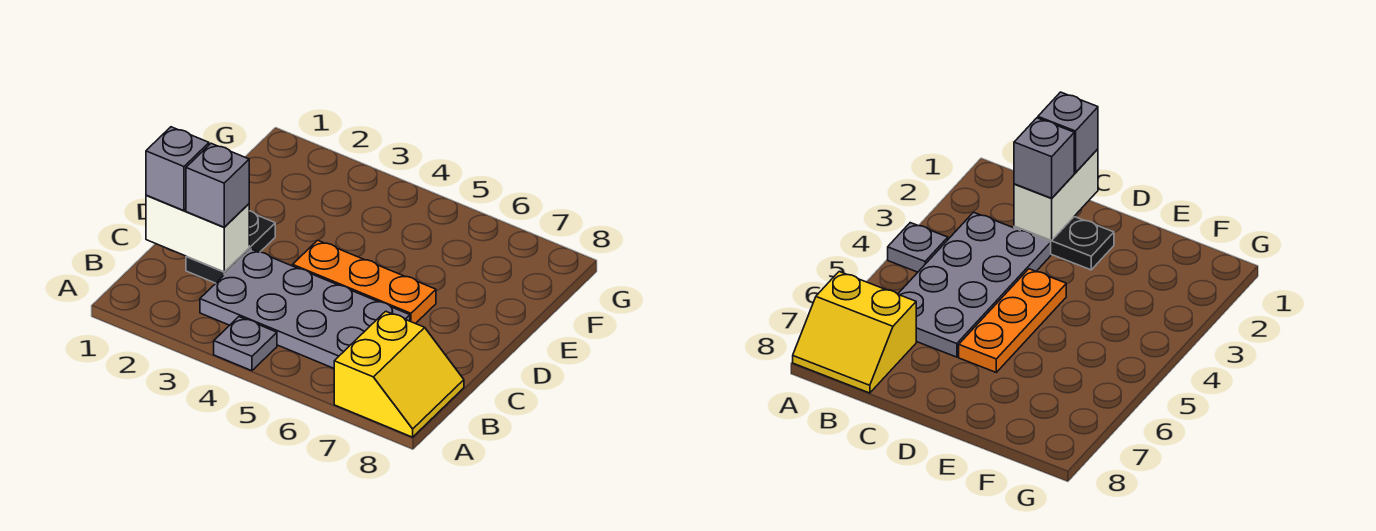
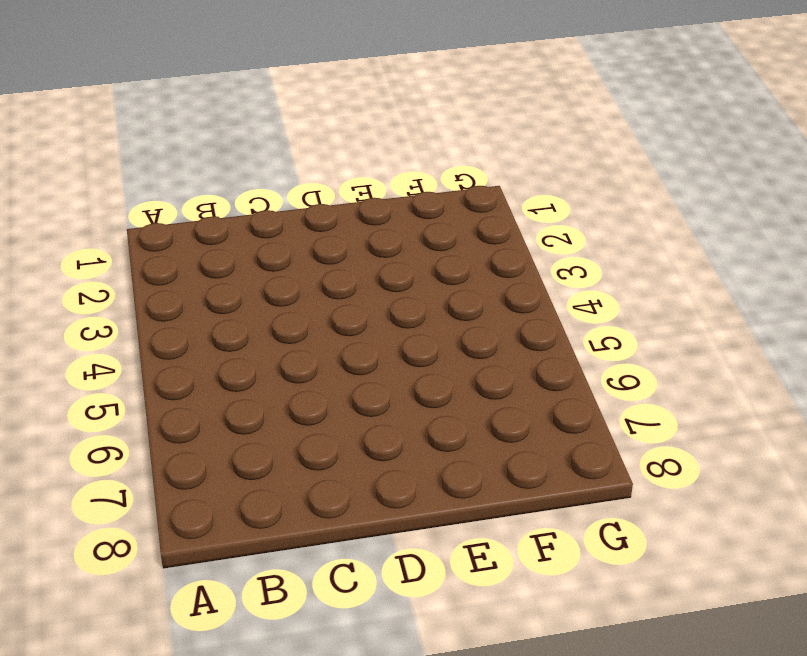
none -> grey 1x1 plate [214,317,277,371]
none -> yellow 2x2 slope [334,311,464,437]

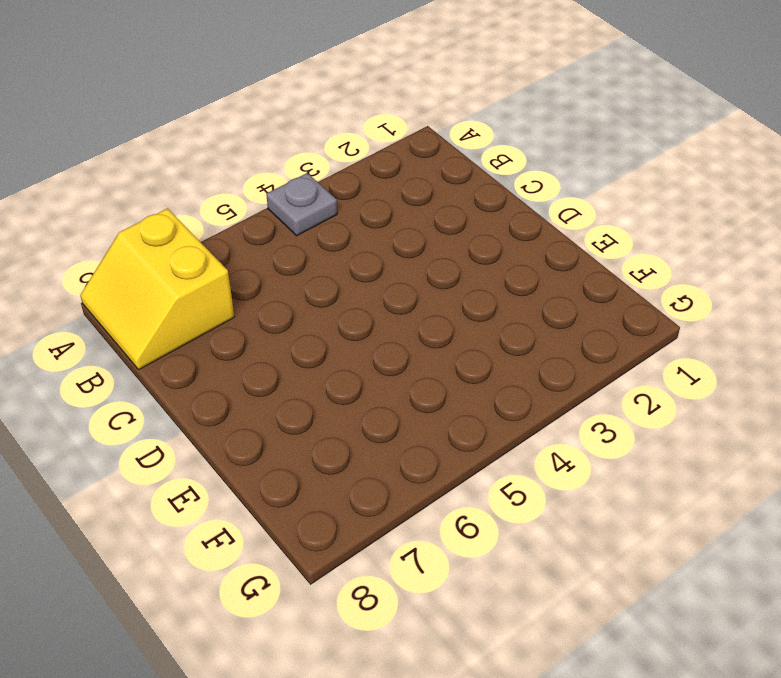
none -> grey 2x4 plate [200,249,410,368]
none -> black 1x2 plate [186,211,275,283]

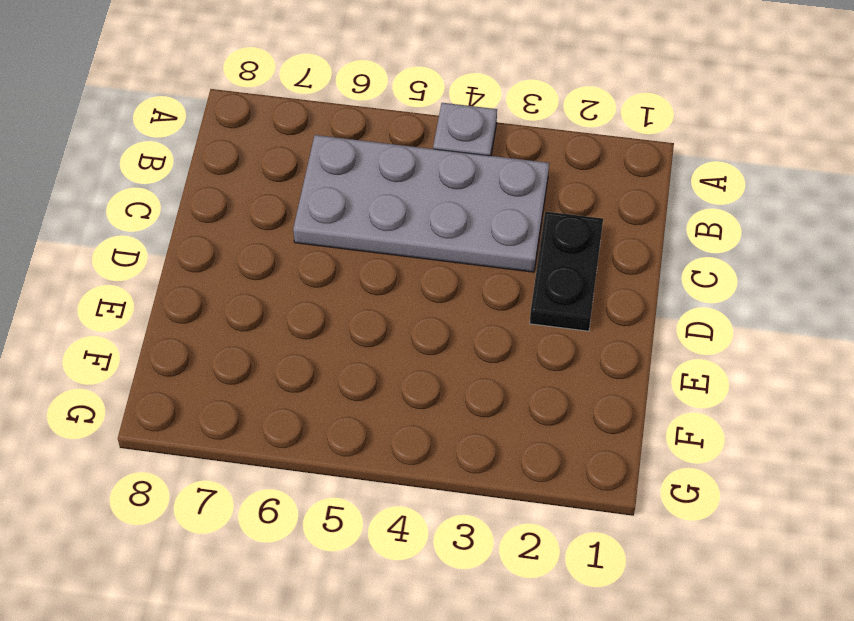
none -> yellow 2x2 slope [334,311,464,437]
none -> orange 1x3 plate [293,240,436,324]

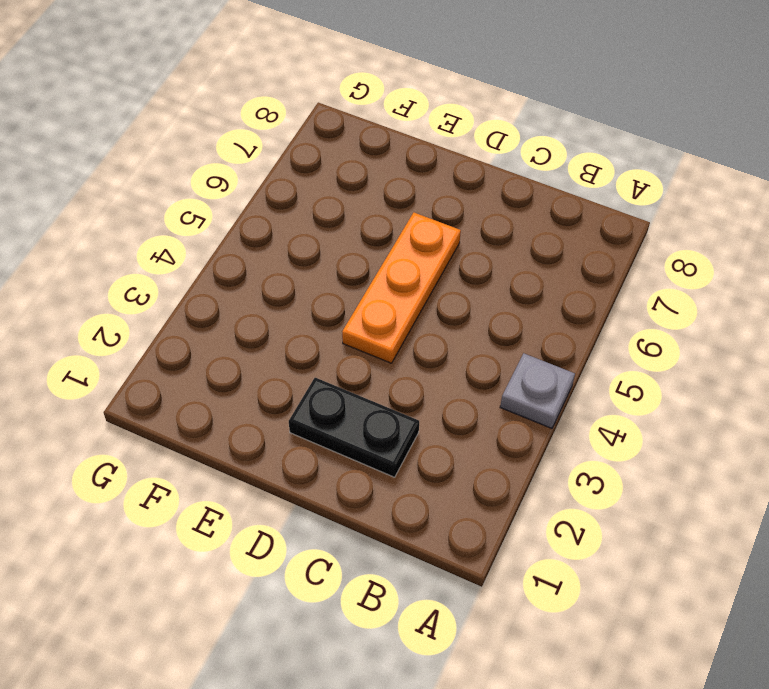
none -> yellow 2x2 slope [334,311,464,437]
none -> grey 2x4 plate [200,249,410,368]

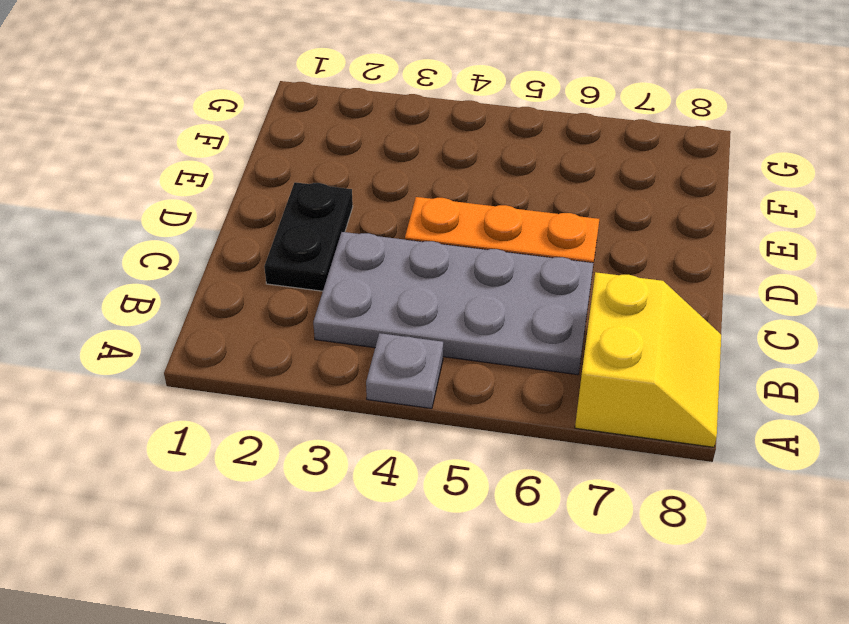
none -> white 1x2 brick [146,195,249,272]
none -> grey 1x1 brick [146,127,209,211]

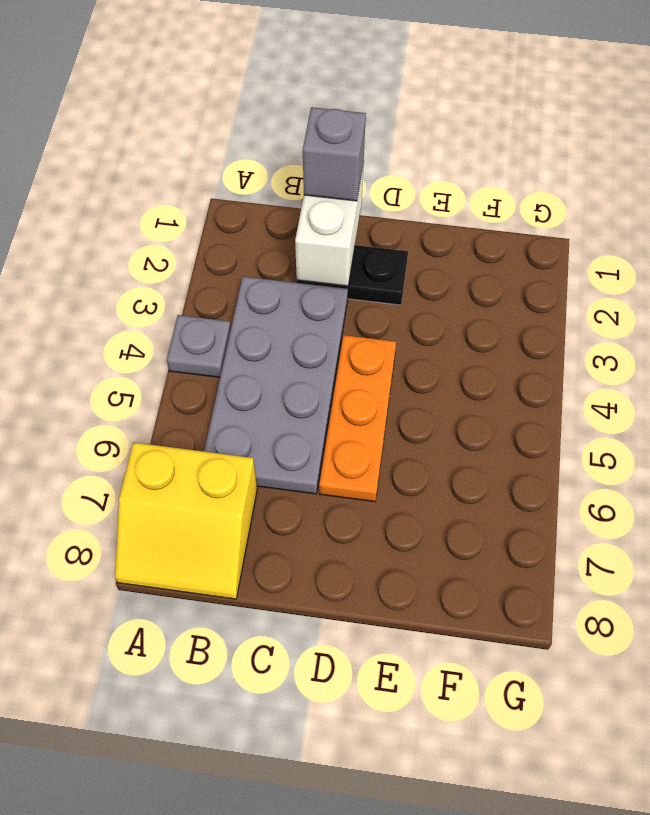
none -> grey 1x1 brick [186,143,249,227]

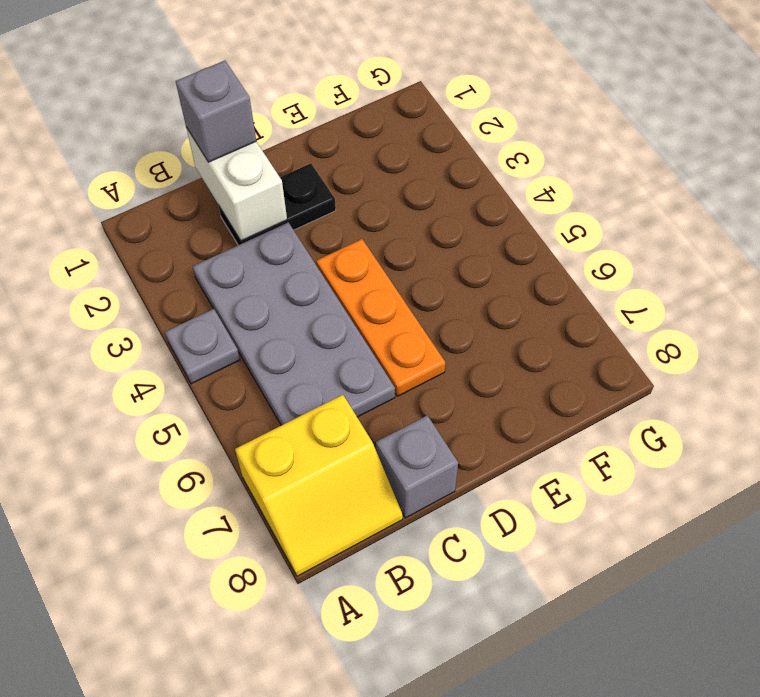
grey 1x1 brick [376,415,458,518] -> grey 1x1 brick moved to [186,143,249,227]

